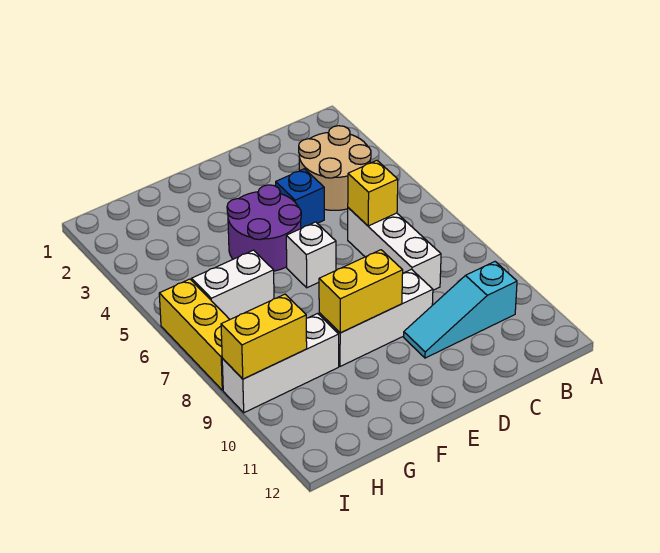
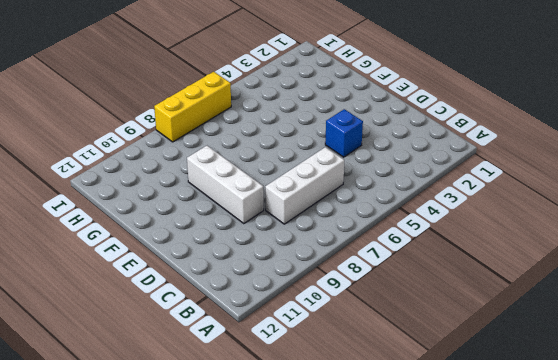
none -> tan 2x2 round brick [299,126,371,210]
none -> cyan 1x3 slope [404,262,517,358]
none -> purple 2x2 round brick [227,185,301,271]

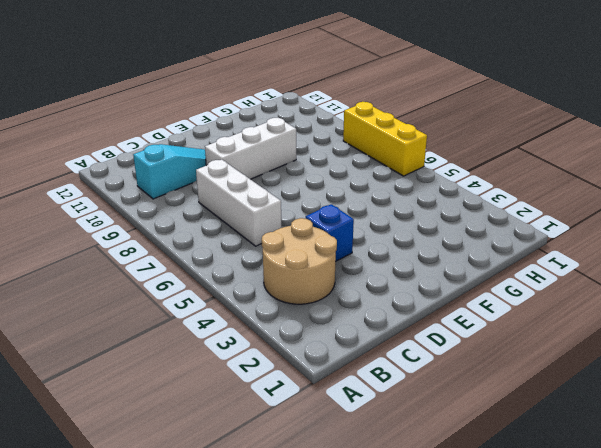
none -> purple 2x2 round brick [227,185,301,271]
none -> white 1x1 brick [286,222,336,288]
none -> white 1x2 brick [192,250,274,319]

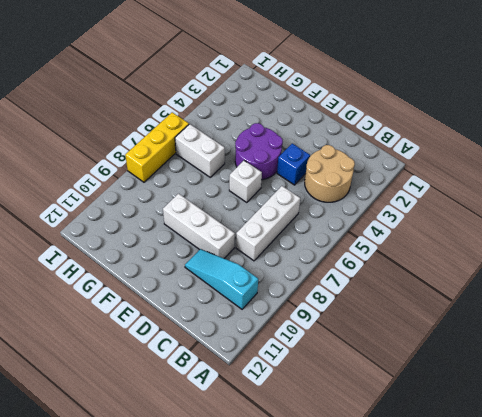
none -> white 1x3 brick [222,314,339,413]
none -> yellow 1x1 brick [348,161,398,226]
none -> yellow 1x2 brick [319,250,403,333]

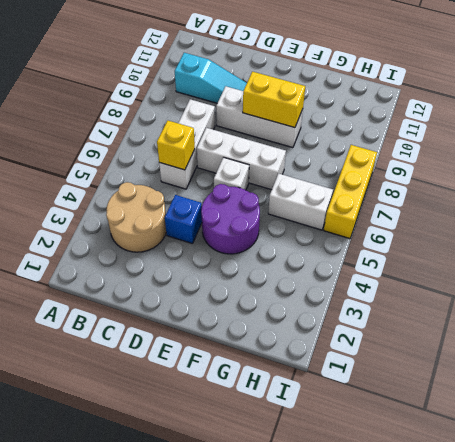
white 1x3 brick [197,128,286,190] -> white 1x3 brick moved to [222,314,339,413]
none -> yellow 1x2 brick [221,294,307,379]

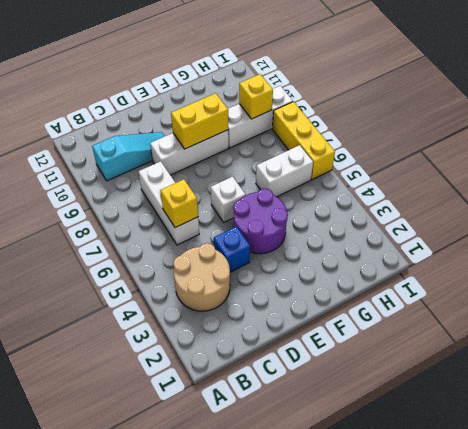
yellow 1x1 brick [239,74,273,119] -> yellow 1x2 brick [221,294,307,379]

